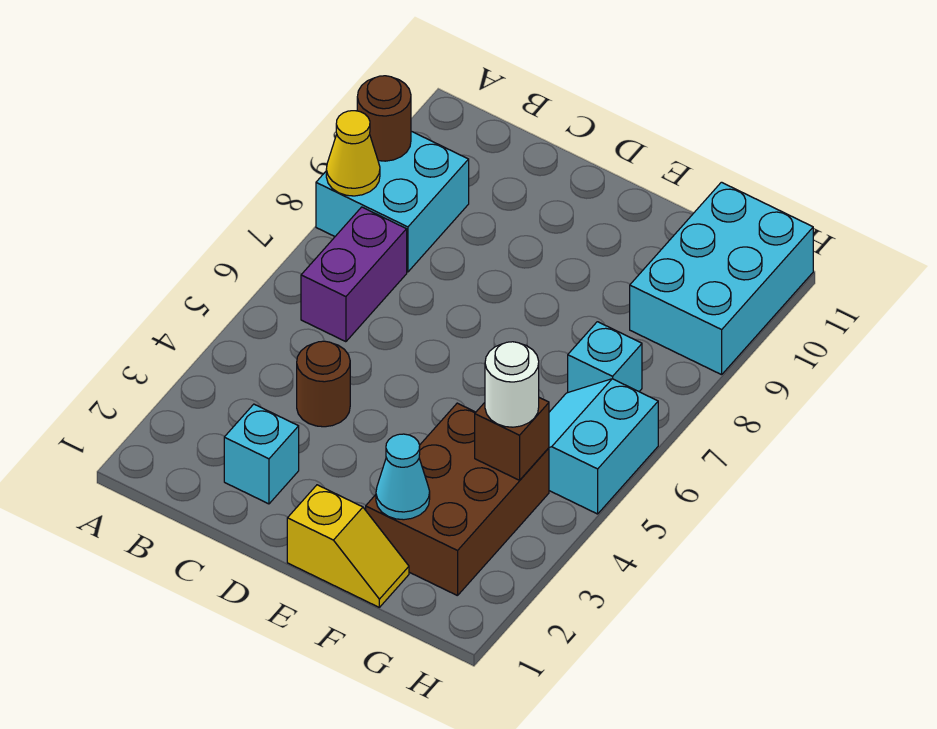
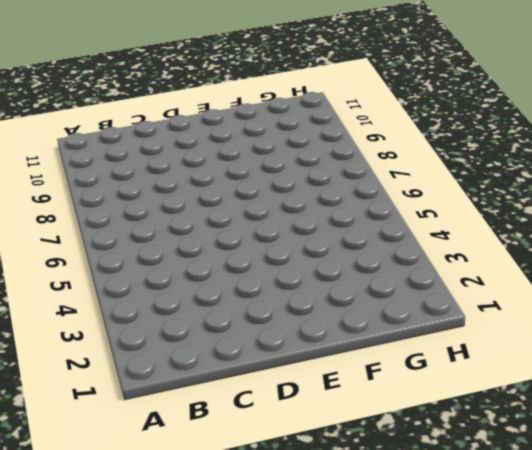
none -> cyan 2x2 brick [316,131,469,272]
none -> purple 1x2 brick [301,207,407,342]
none -> cyan 1x1 brick [224,404,299,504]

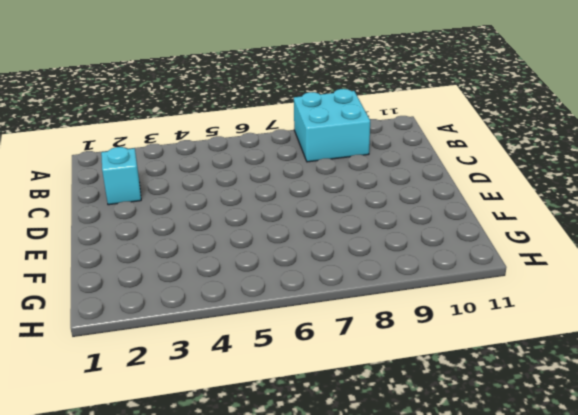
none -> purple 1x2 brick [301,207,407,342]
none -> brown 1x1 round brick [297,341,350,427]
none -> yellow 1x2 slope [287,485,409,607]

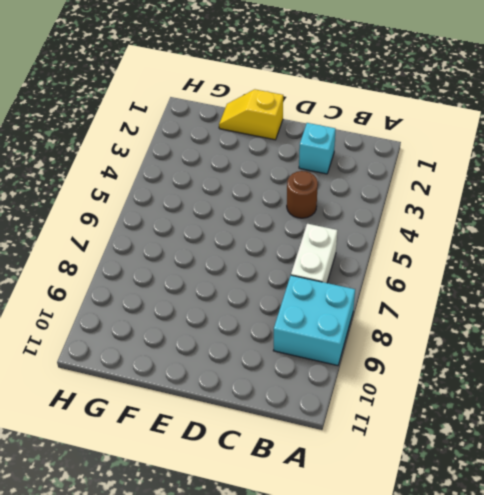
white 1x2 brick [291,224,337,283] -> purple 1x2 brick [301,207,407,342]
none -> brown 2x3 brick [366,403,549,596]
none -> cyan 2x2 slope [549,379,658,514]
none -> cyan 1x1 brick [568,322,642,392]

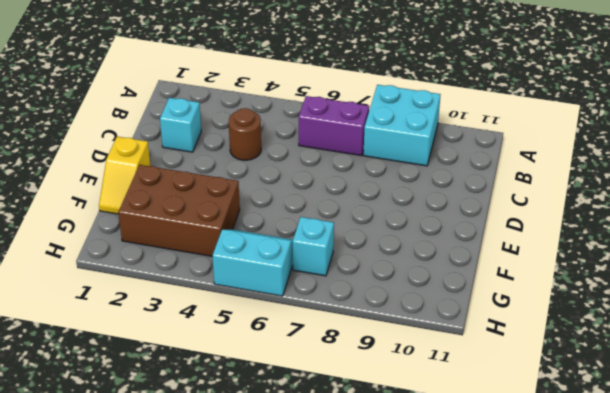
none -> cyan 2x3 brick [630,182,813,375]
none -> yellow 1x1 cone [326,111,380,196]
none -> brown 1x1 round brick [357,76,411,161]

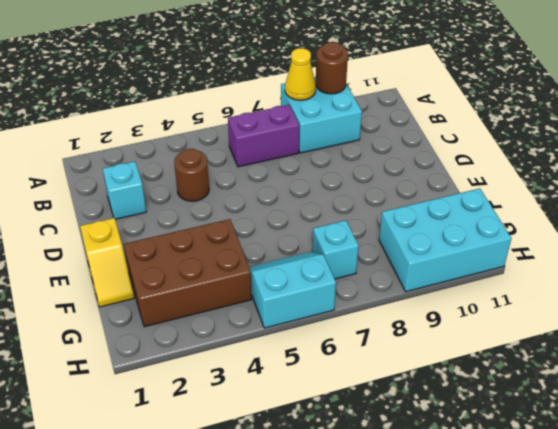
none -> cyan 1x1 cone [376,434,430,520]
none -> brown 1x1 brick [475,398,549,480]
none -> white 1x1 round brick [485,342,539,427]

